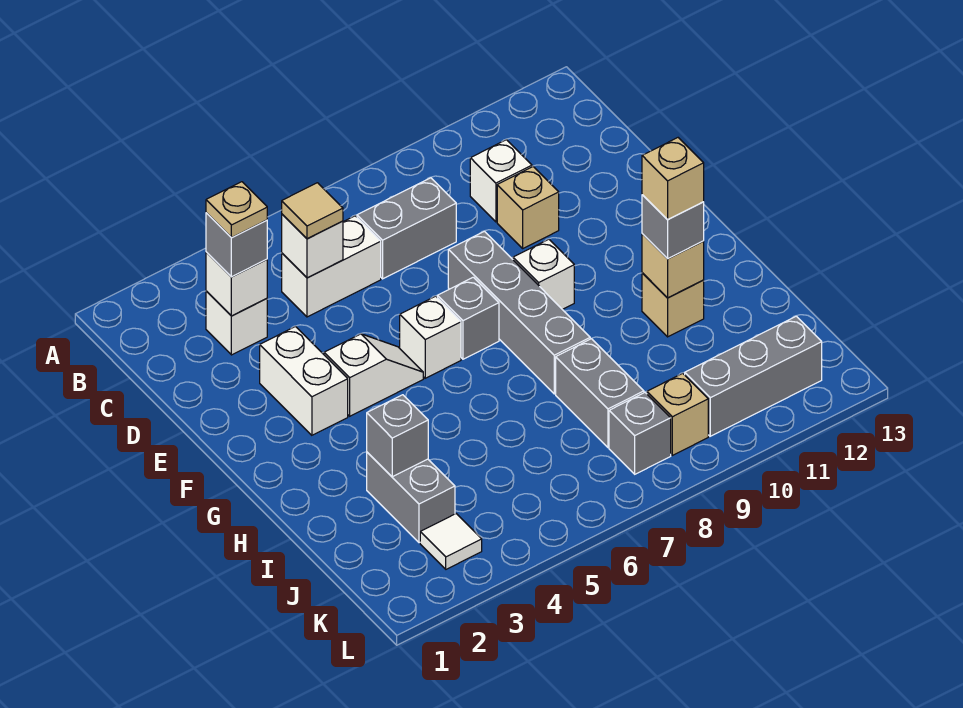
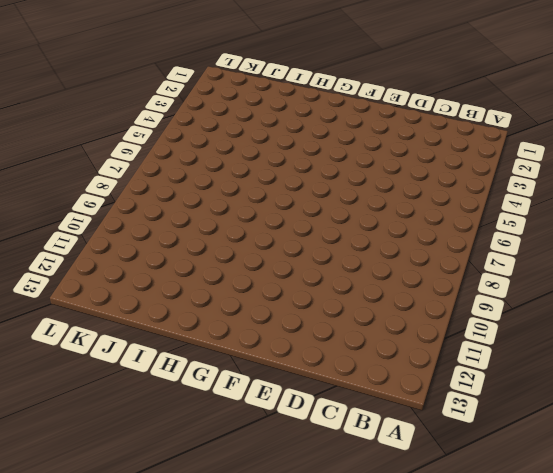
none -> white 1x1 brick [206,291,267,355]
none -> white 1x2 brick [282,216,381,317]
none -> grey 1x2 brick [357,178,456,279]

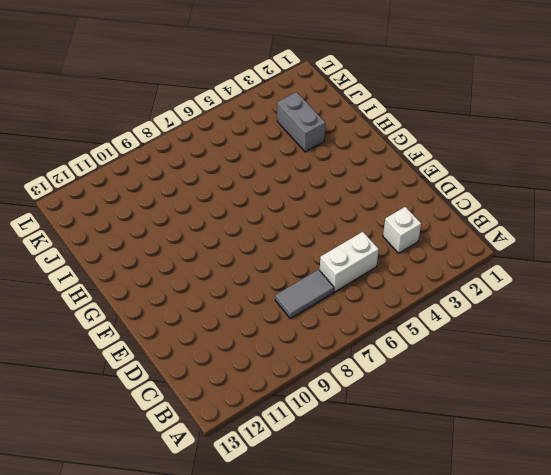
grey 1x2 tile [275,270,334,319] -> grey 1x2 brick [357,178,456,279]
none -> white 1x1 brick [470,140,532,222]
none -> tan 1x1 brick [497,167,559,248]
none -> white 1x2 brick [260,327,348,435]

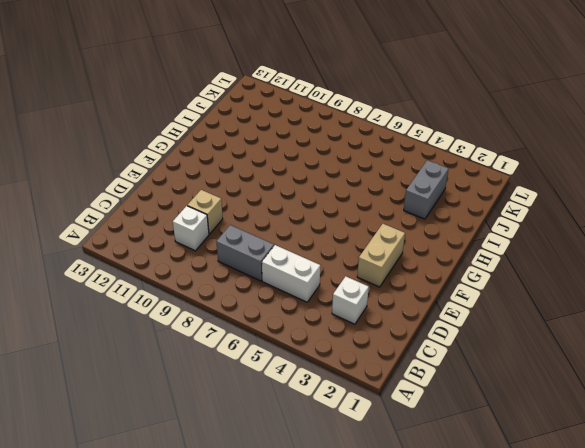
tan 1x2 brick [357,224,405,287] -> white 1x2 brick [260,327,348,435]
none -> grey 1x4 brick [448,231,590,394]
none -> white 1x2 slope [324,334,423,416]
none -> white 1x1 brick [400,296,461,378]

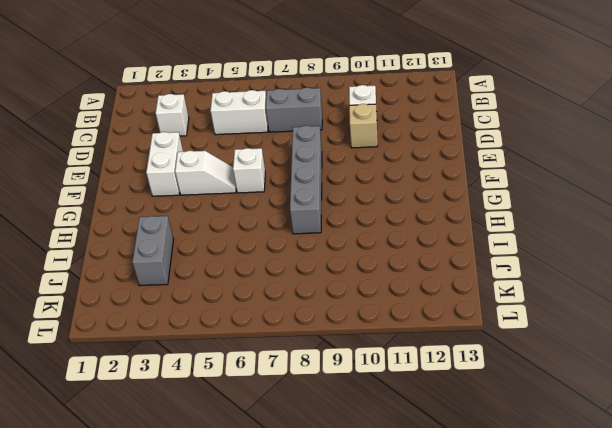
none -> grey 1x1 brick [437,277,499,359]
none -> white 1x1 brick [513,239,574,309]
none -> tan 1x1 brick [642,273,704,337]

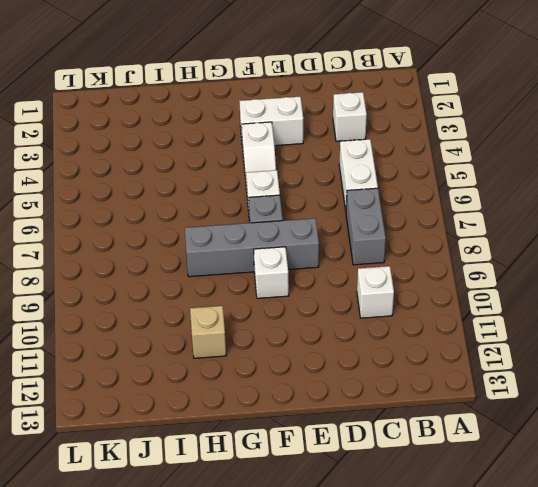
none -> tan 1x1 brick [497,167,559,248]
none -> grey 1x2 brick [367,452,455,543]
none -> grey 1x2 brick [556,339,644,447]

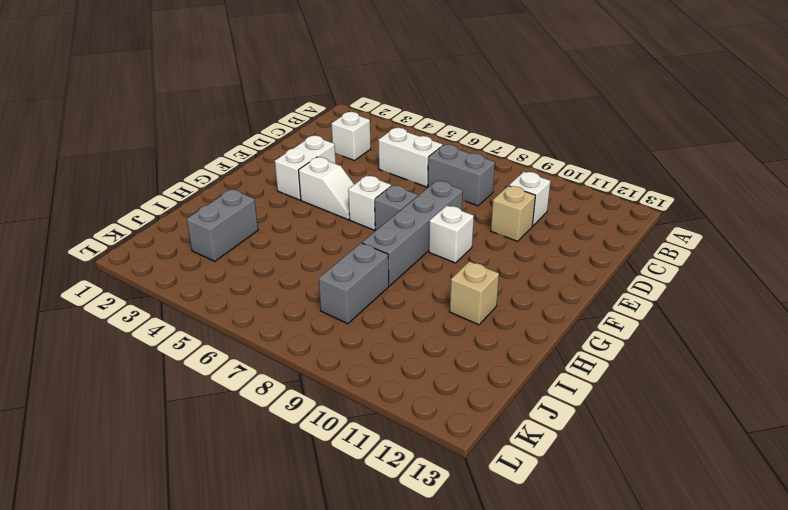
none -> white 1x1 tile [420,514,482,569]
none -> grey 1x1 brick [609,393,671,474]
none -> tan 1x1 brick [647,373,708,455]

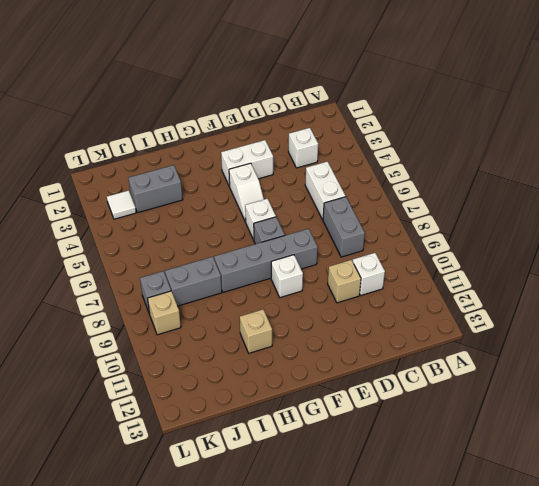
none -> grey 1x3 brick [685,316,822,436]
none -> white 1x1 brick [206,252,267,316]
none -> white 1x1 brick [282,214,343,278]

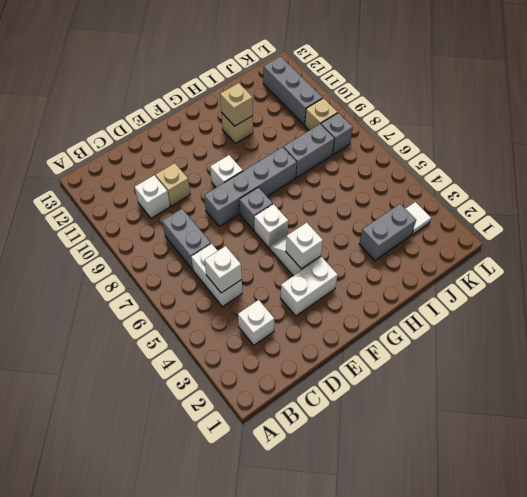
white 1x1 brick [286,223,323,269] -> white 1x1 brick moved to [206,252,267,316]
none -> grey 1x1 brick [367,395,428,477]
none -> grey 1x1 brick [206,213,267,277]
none -> tan 1x1 tile [282,183,343,239]

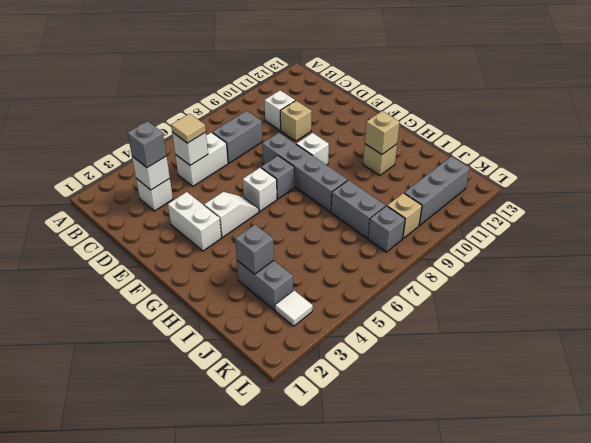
none -> grey 1x1 brick [642,195,704,259]
none -> tan 1x1 plate [206,182,267,238]
none -> tan 1x1 brick [642,138,704,220]

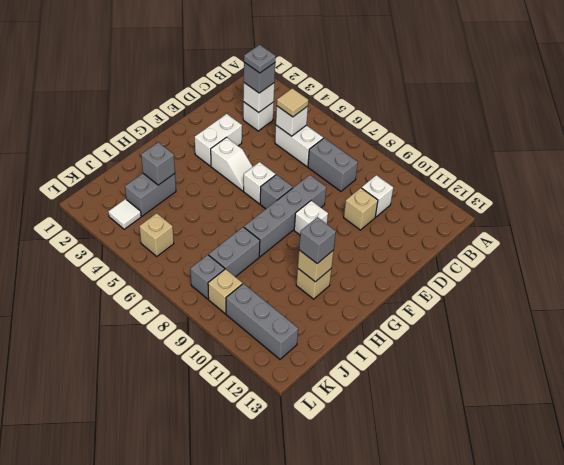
grey 1x1 plate [244,45,276,73] -> tan 1x1 plate [206,182,267,238]
tan 1x1 brick [139,213,174,256] -> tan 1x1 brick moved to [642,138,704,220]

